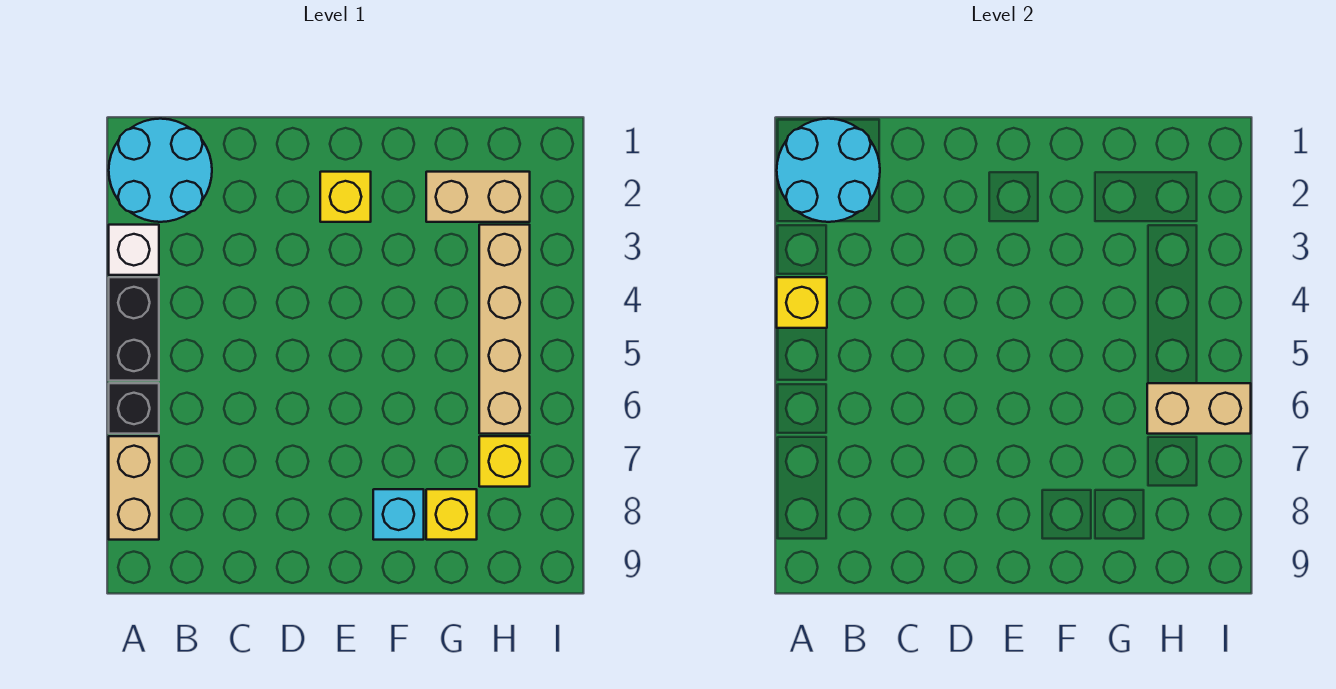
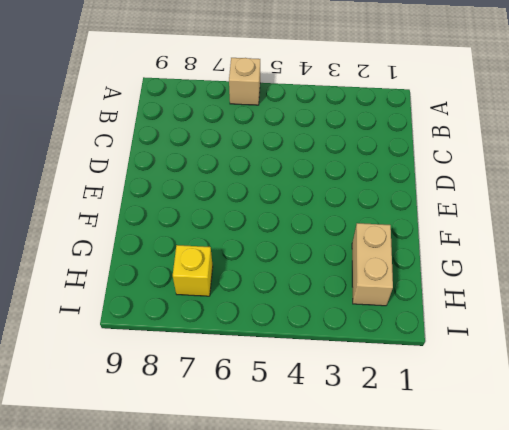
tan 1x1 brick [229,58,260,105] -> black 1x1 brick [109,383,159,434]
none -> cyan 2x2 round brick [109,119,212,222]
none -> white 1x1 brick [109,225,159,275]
none -> black 1x2 brick [109,277,159,381]

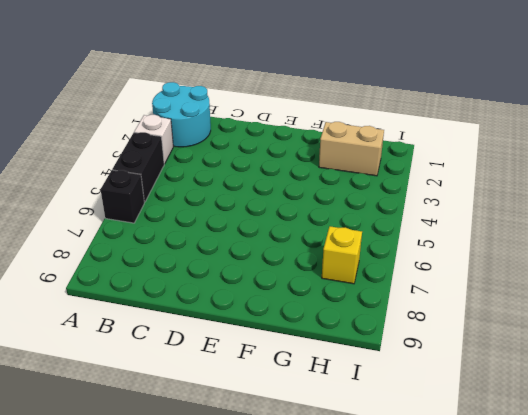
none -> tan 1x2 brick [109,436,159,540]
none -> yellow 1x1 brick [320,172,371,222]
none -> cyan 1x1 brick [373,489,424,540]

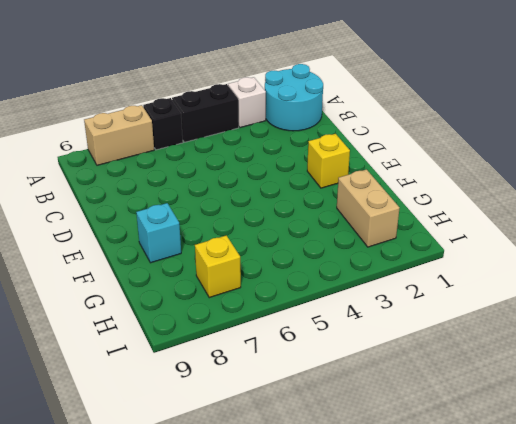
none -> yellow 1x1 brick [426,489,477,540]
none -> tan 1x4 brick [479,225,530,434]
none -> cyan 2x2 round brick [777,119,880,222]

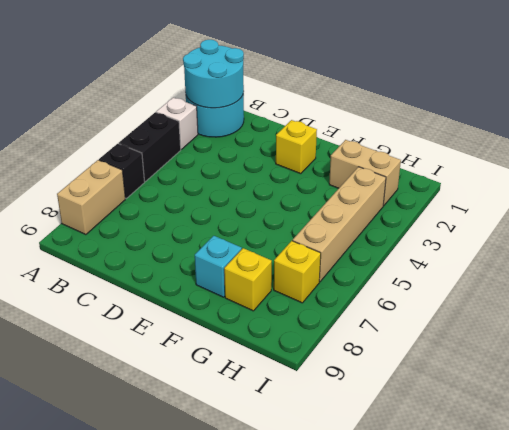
none -> yellow 1x1 brick [777,277,827,328]
none -> tan 1x2 brick [1147,383,1251,434]

